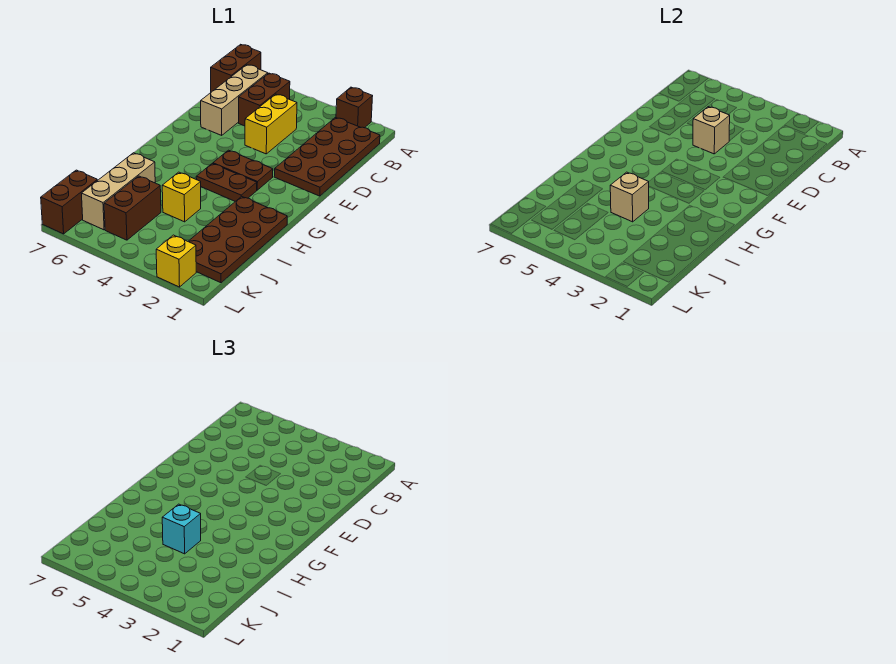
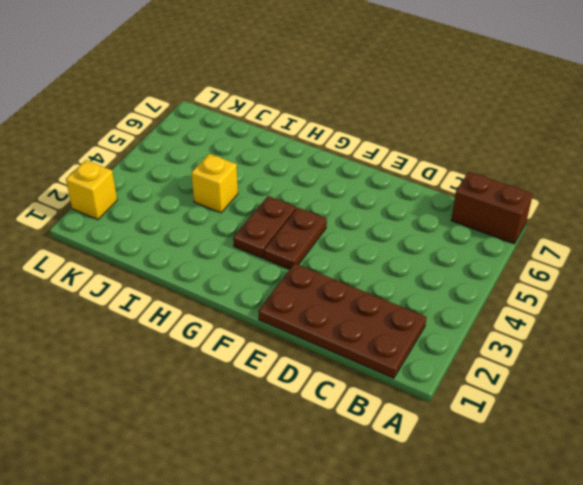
none -> brown 1x1 brick [336,87,373,128]
none -> brown 1x2 brick [239,73,290,126]
none -> tan 1x3 brick [201,65,268,135]

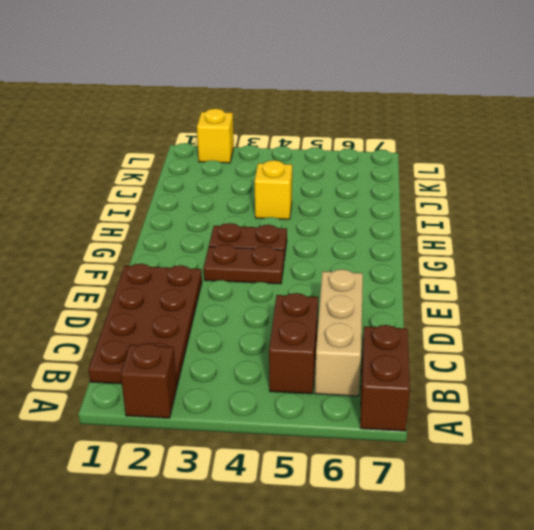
none -> yellow 1x2 brick [245,94,297,154]
none -> brown 2x4 plate [188,196,287,283]
none -> tan 1x3 brick [81,153,155,230]

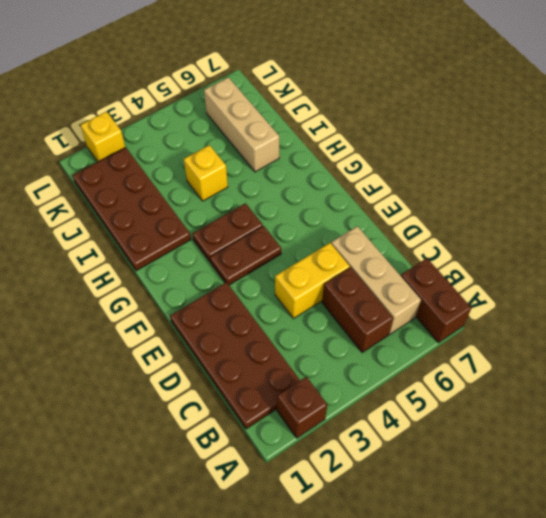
yellow 1x2 brick [275,243,350,318] -> yellow 1x2 brick turned to [245,94,297,154]
none -> brown 1x2 brick [104,176,161,240]
none -> brown 1x2 brick [41,170,97,234]
none -> tan 1x1 brick [693,107,730,154]

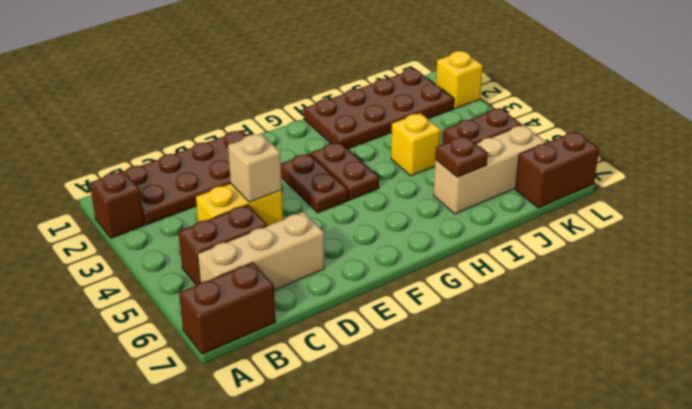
brown 1x1 plate [435,136,488,177] -> none
none -> tan 1x1 brick [610,172,649,222]
none -> cyan 1x1 brick [162,504,201,554]

